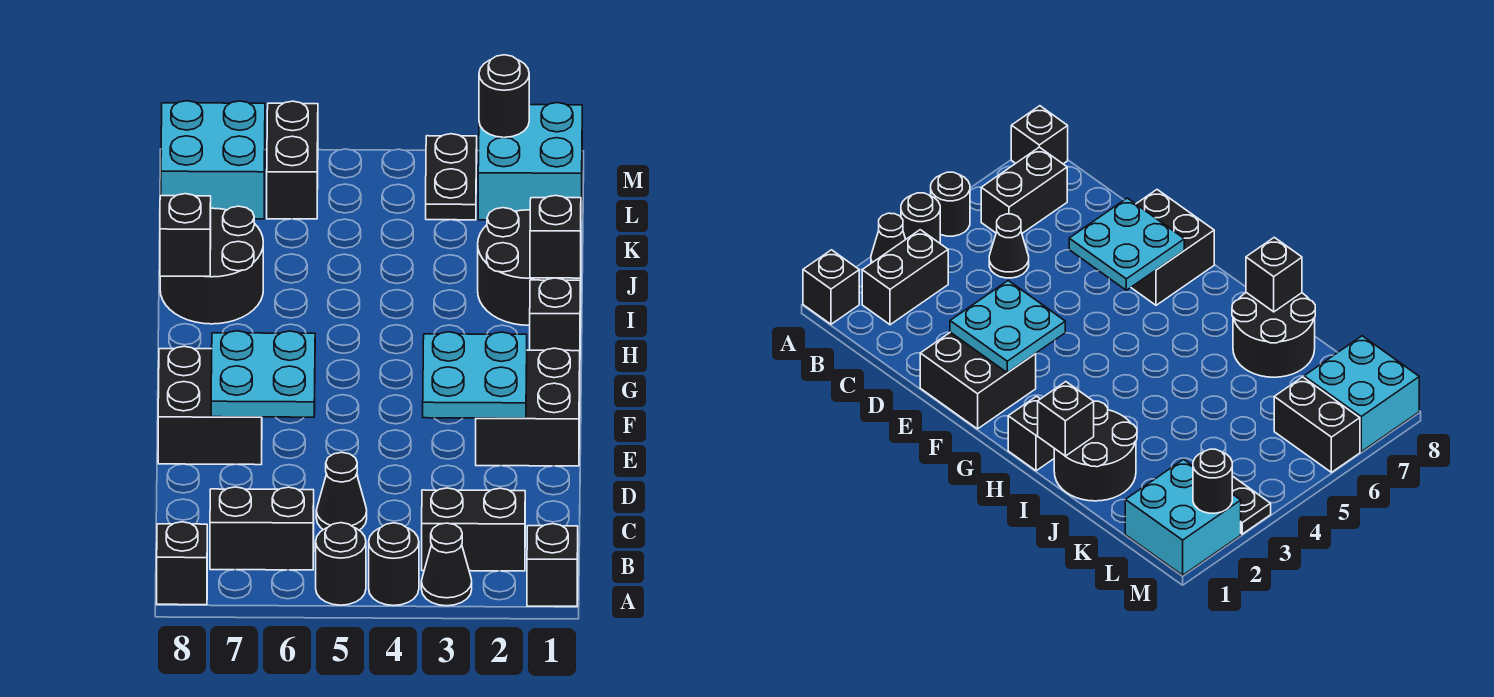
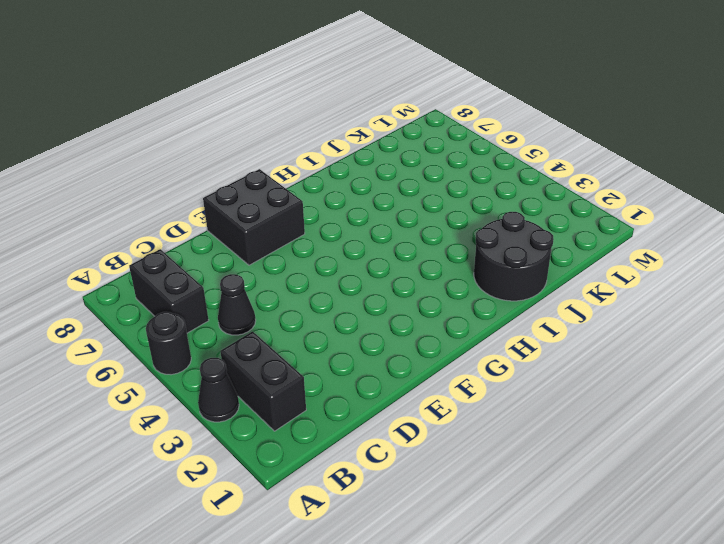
none -> black 1x1 brick [527,524,578,606]
none -> black 1x1 round brick [369,523,419,606]
none -> black 1x1 brick [157,522,207,605]

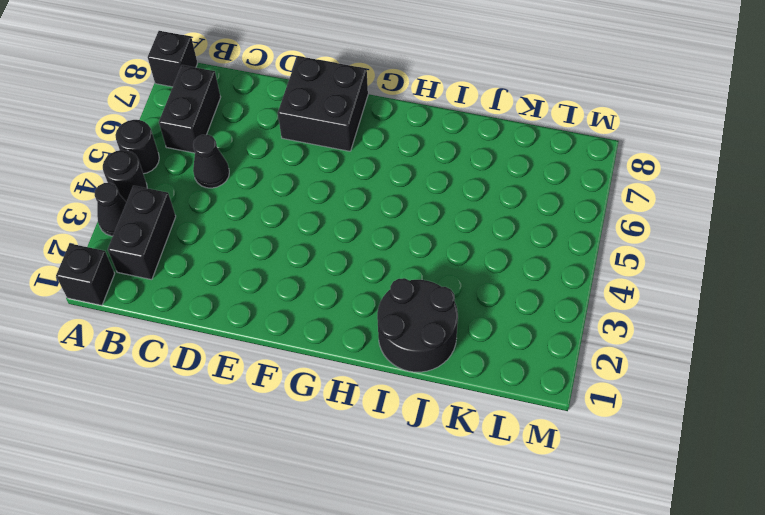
none -> black 2x2 brick [476,348,580,466]
none -> black 1x1 brick [530,278,581,351]
none -> black 2x2 round brick [160,206,263,324]

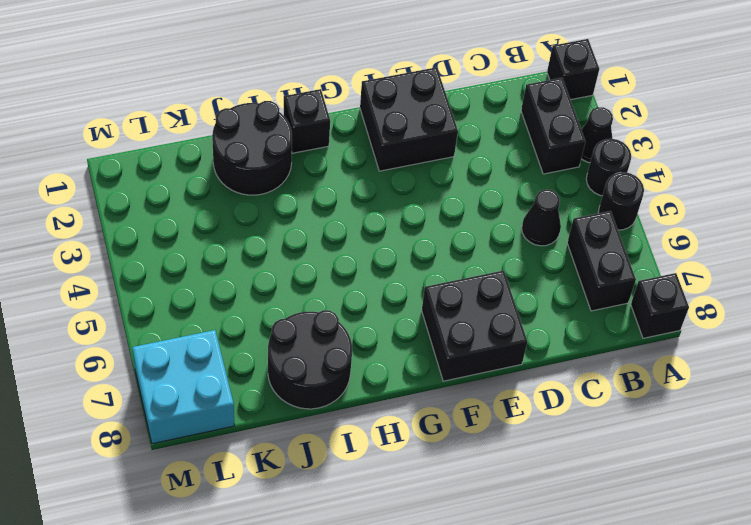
none -> cyan 2x2 brick [478,103,582,220]
none -> black 1x2 plate [426,134,477,220]
none -> black 1x2 brick [267,101,318,219]

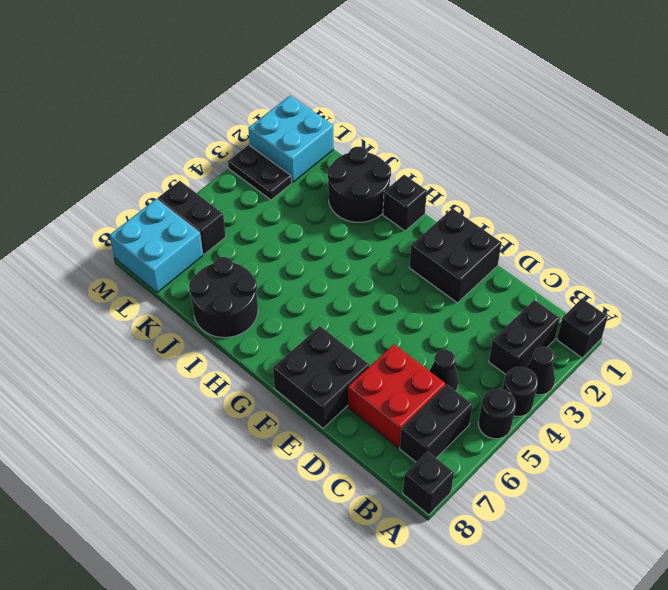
red 2x2 brick [348,344,445,448] -> none
none -> cyan 2x2 plate [423,332,527,418]
none -> cyan 2x2 plate [211,331,315,417]
none -> black 1x1 brick [530,195,581,278]

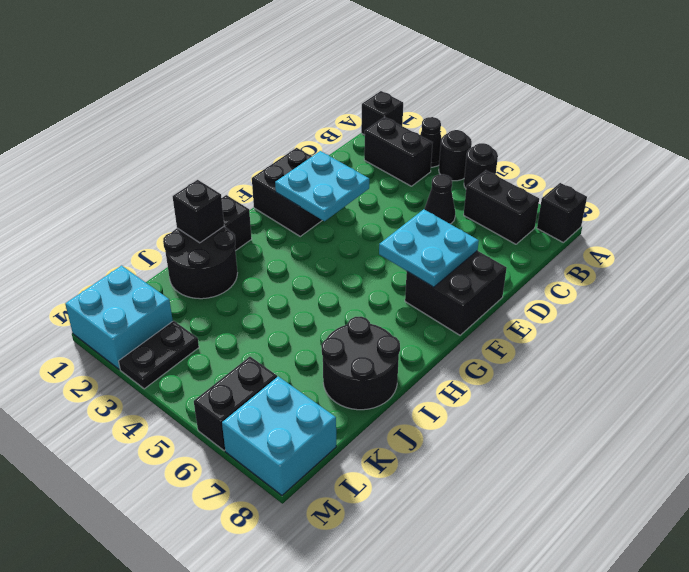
none -> black 1x1 brick [160,194,211,276]
none -> black 1x1 round brick [479,55,529,137]

